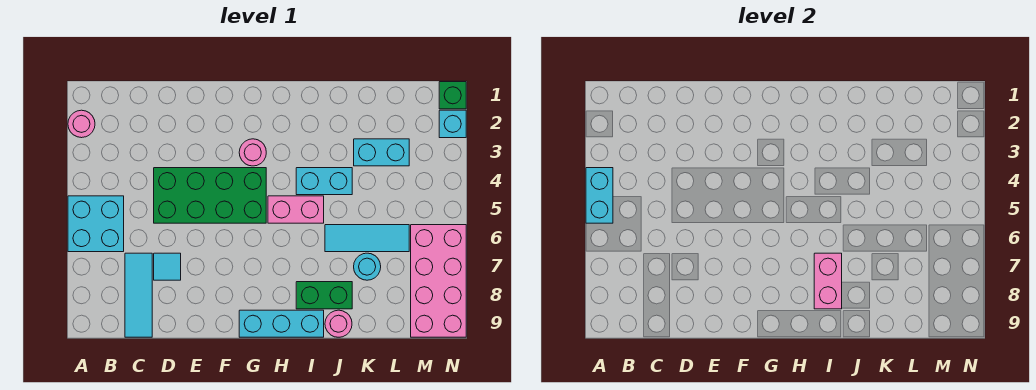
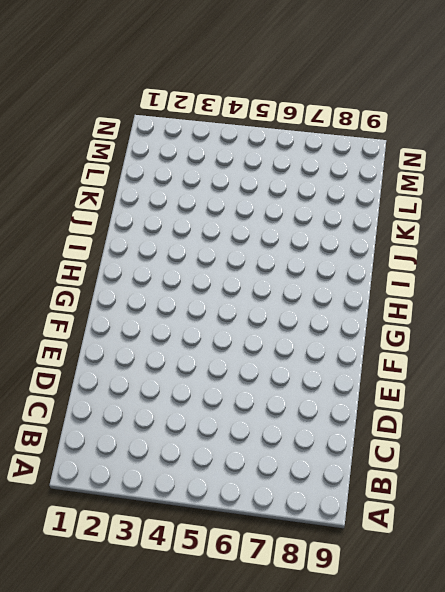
none -> pink 1x1 round brick [68,110,95,138]
none -> cyan 2x2 brick [68,196,124,252]
none -> cyan 1x3 tile [125,253,152,337]

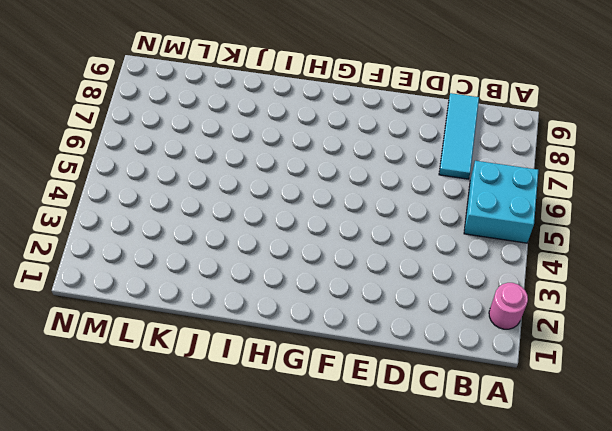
none -> green 2x4 brick [154,168,266,223]
none -> cyan 1x1 tile [154,253,181,280]
none -> pink 1x1 round brick [239,139,266,166]

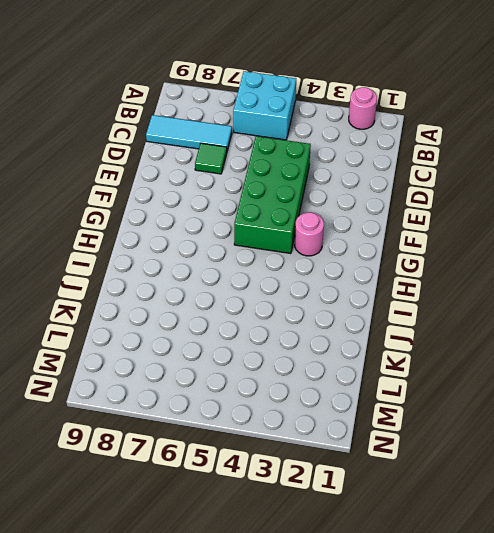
green 1x1 tile [195,143,227,174] -> cyan 1x1 tile [154,253,181,280]
none -> cyan 1x3 brick [239,310,324,337]
none -> pink 1x2 brick [268,196,324,223]
none -> cyan 1x2 brick [296,168,352,195]

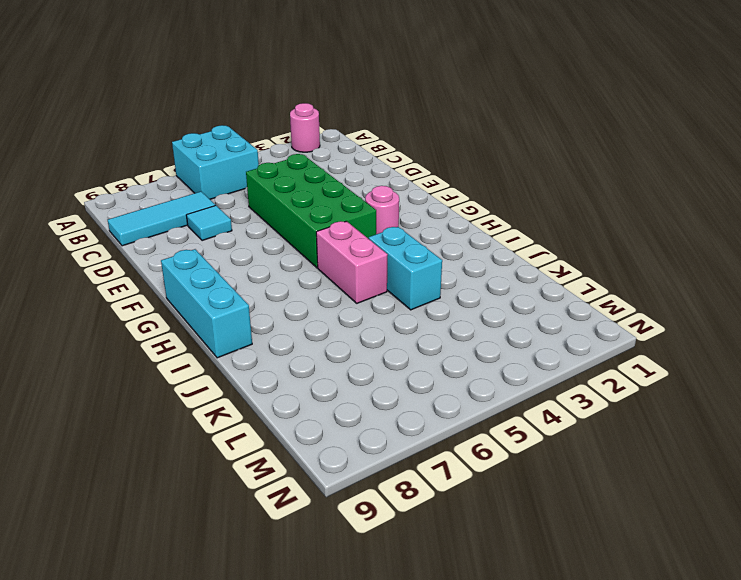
none -> green 1x2 brick [296,282,352,309]
none -> cyan 1x3 tile [325,225,409,252]
none -> pink 1x1 round brick [325,310,352,337]

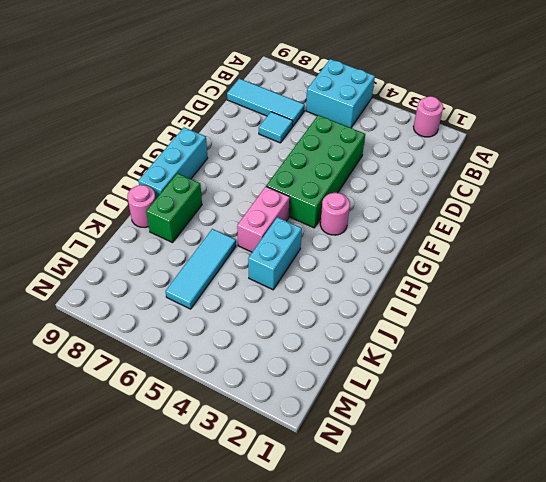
none -> cyan 1x2 brick [354,139,409,166]
none -> cyan 1x1 round brick [354,253,381,280]
none -> pink 2x4 brick [411,225,466,337]

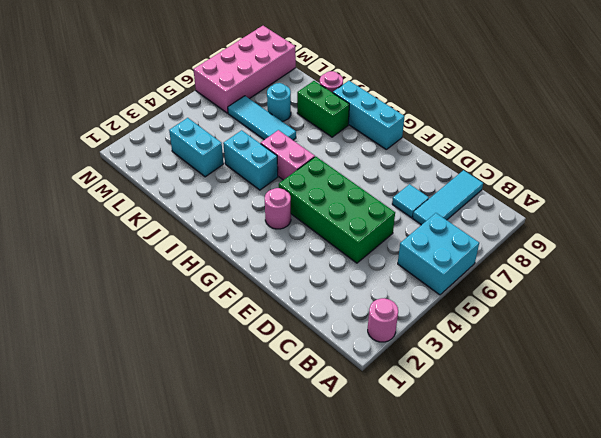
none -> green 1x1 brick [439,82,466,109]
none -> cyan 1x1 brick [439,110,466,138]
none -> cyan 1x2 brick [586,168,613,223]

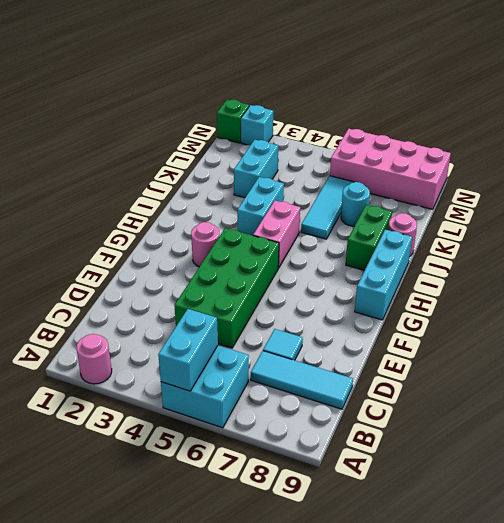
cyan 1x2 brick [158,309,218,391] -> cyan 1x2 brick turned to [586,168,613,223]
none -> pink 1x2 brick [814,253,842,309]

